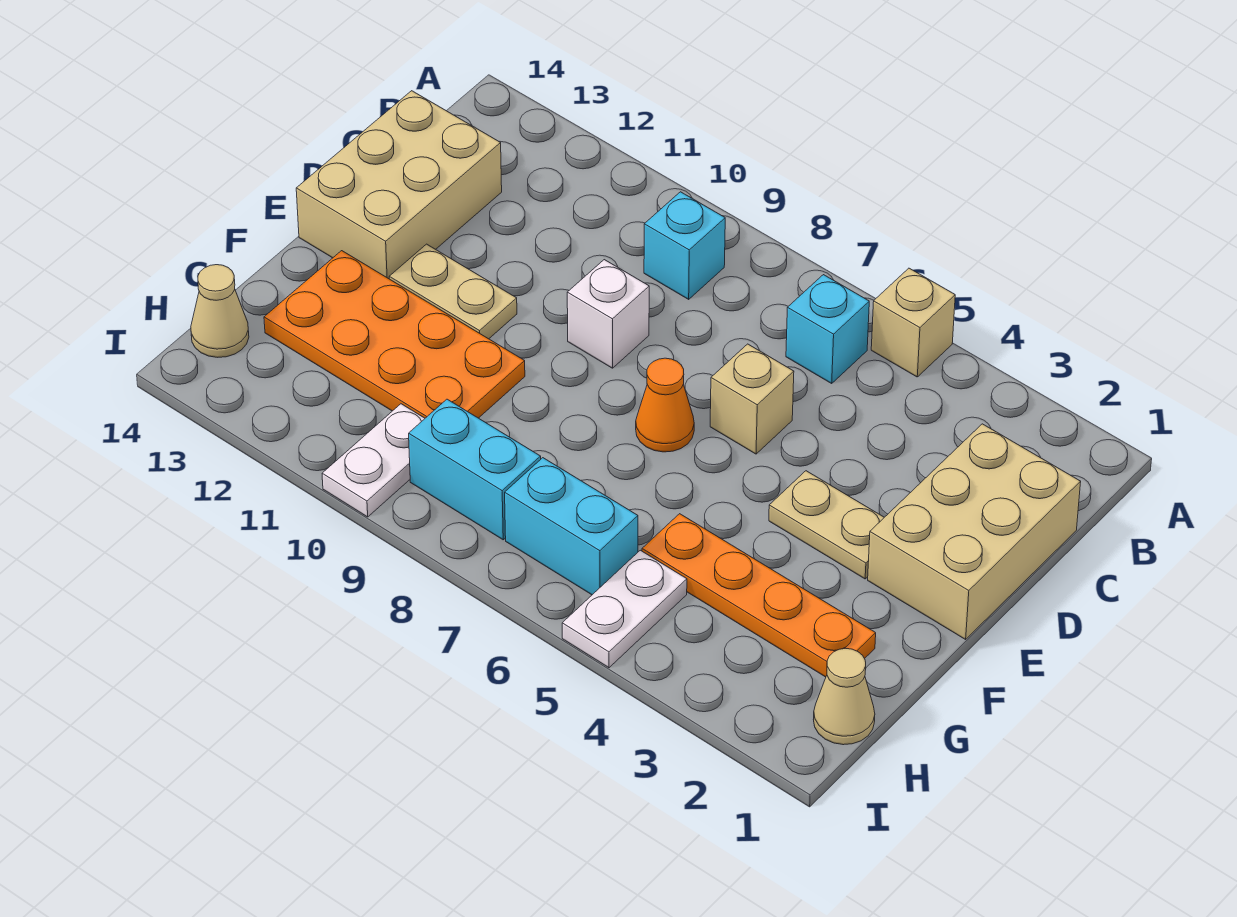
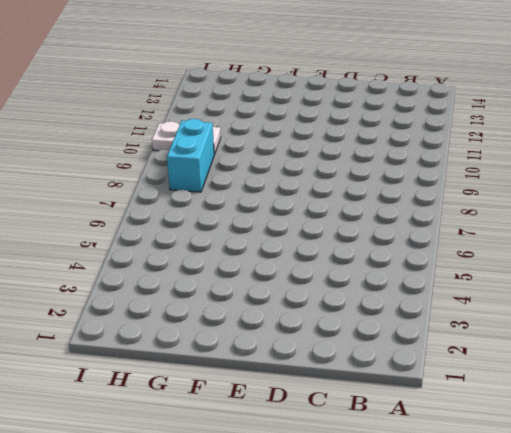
none -> tan 1x1 brick [871,268,955,377]
none -> cyan 1x1 brick [786,275,869,383]
none -> cyan 1x1 brick [644,192,725,299]

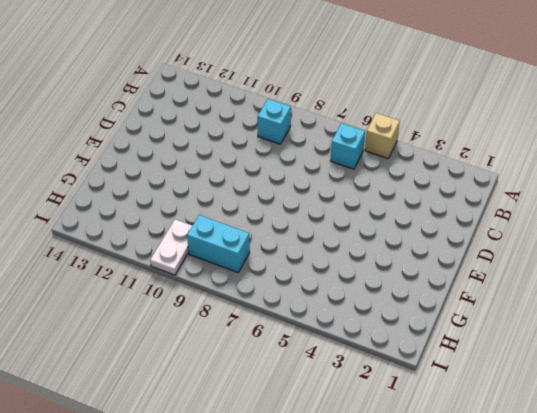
none -> tan 2x3 brick [868,424,1081,639]
none -> tan 2x3 brick [296,91,502,279]
none -> tan 1x1 brick [710,344,794,454]

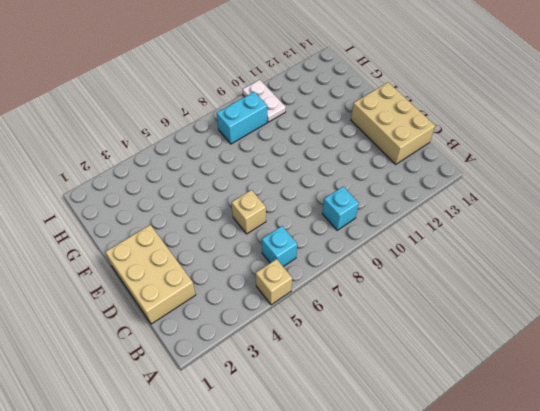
none -> white 1x1 brick [567,260,649,368]
none -> tan 1x2 plate [769,471,884,579]
none -> orange 1x1 cone [636,358,694,452]

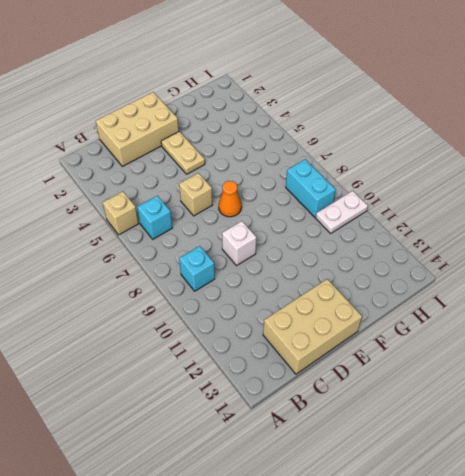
none -> tan 1x2 plate [389,244,517,339]
none -> orange 2x4 plate [264,251,525,418]
none -> orange 1x4 plate [642,514,876,677]

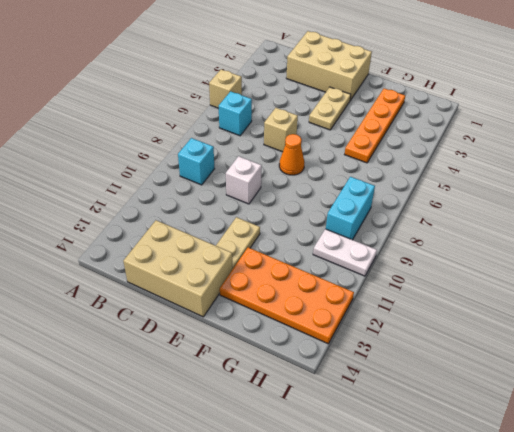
orange 2x4 plate [220,247,354,344] -> orange 2x4 plate turned to [264,251,525,418]
none -> tan 1x1 cone [813,648,875,745]
none -> white 1x2 plate [562,550,687,668]
none -> cyan 1x2 brick [505,458,638,595]

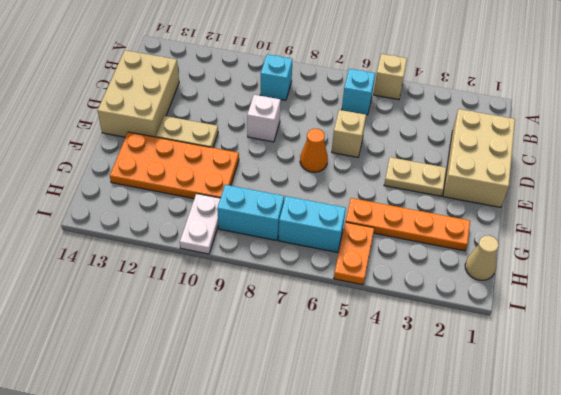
orange 1x2 plate [334,222,374,285] -> white 1x2 plate [562,550,687,668]
none -> tan 1x1 cone [191,265,249,357]

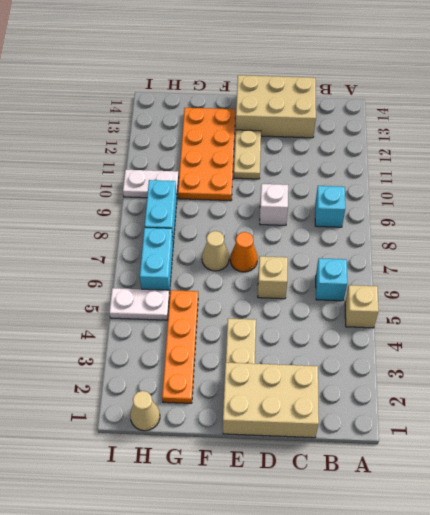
tan 1x1 cone [202,231,229,271] -> tan 1x1 cone moved to [191,265,249,357]

